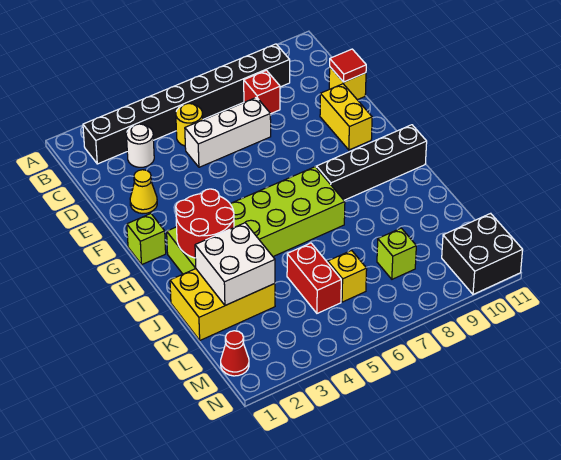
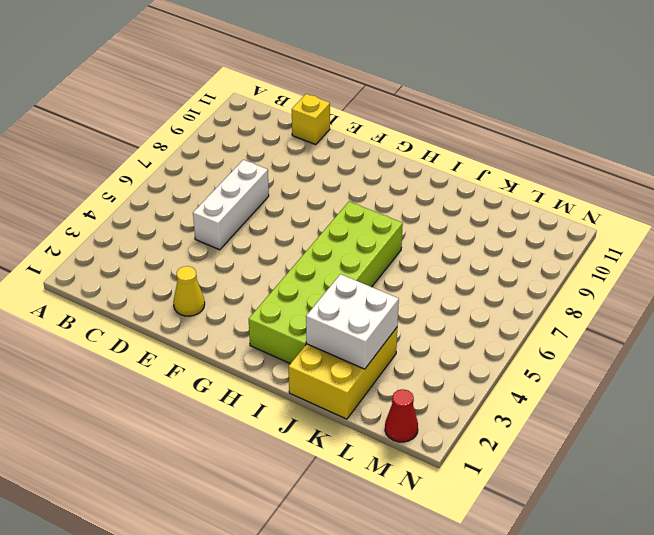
none -> black 1x8 brick [83,44,290,164]
none -> white 1x1 round brick [126,124,154,167]
none -> yellow 1x1 round brick [176,103,203,146]

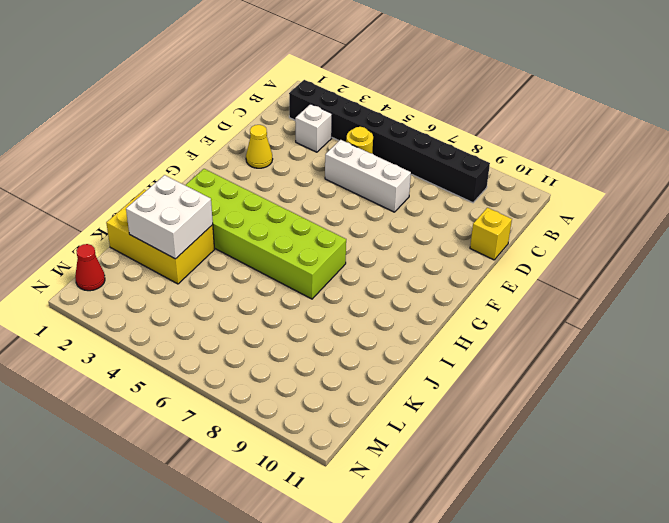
white 1x1 brick [295,104,332,152] -> white 1x1 round brick [126,124,154,167]
none -> red 1x1 brick [244,70,280,114]
none -> yellow 1x2 brick [320,84,372,150]
none -> lime 1x1 brick [127,214,166,264]

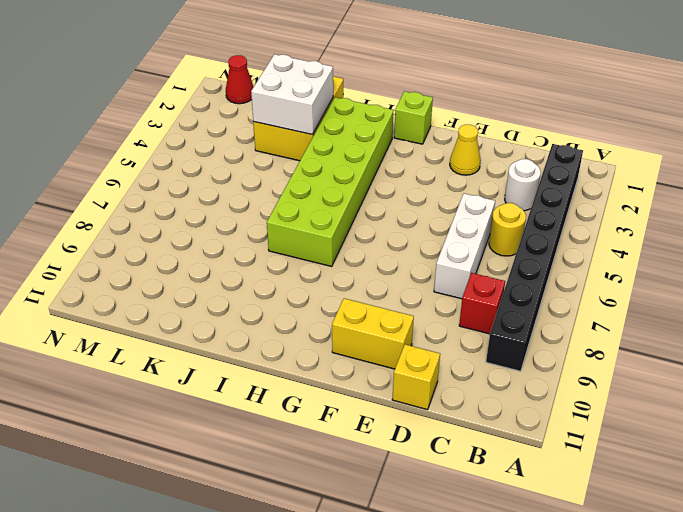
none -> black 1x4 brick [316,125,427,200]
none -> red 1x2 brick [287,243,341,313]
none -> yellow 1x1 brick [328,250,367,302]

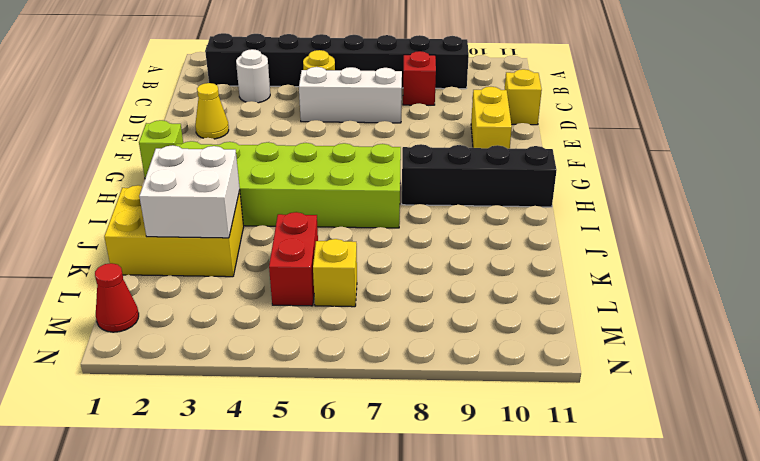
none -> lime 1x1 brick [377,228,416,279]
none -> black 2x2 brick [442,213,523,294]
none -> red 1x1 tile [330,49,366,82]

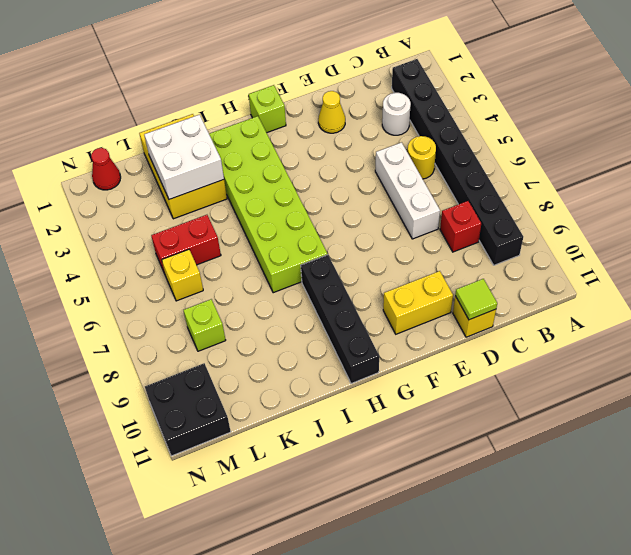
lime 1x1 tile [455,279,497,320] -> red 1x1 tile [330,49,366,82]
none -> red 2x2 round brick [176,189,234,258]

